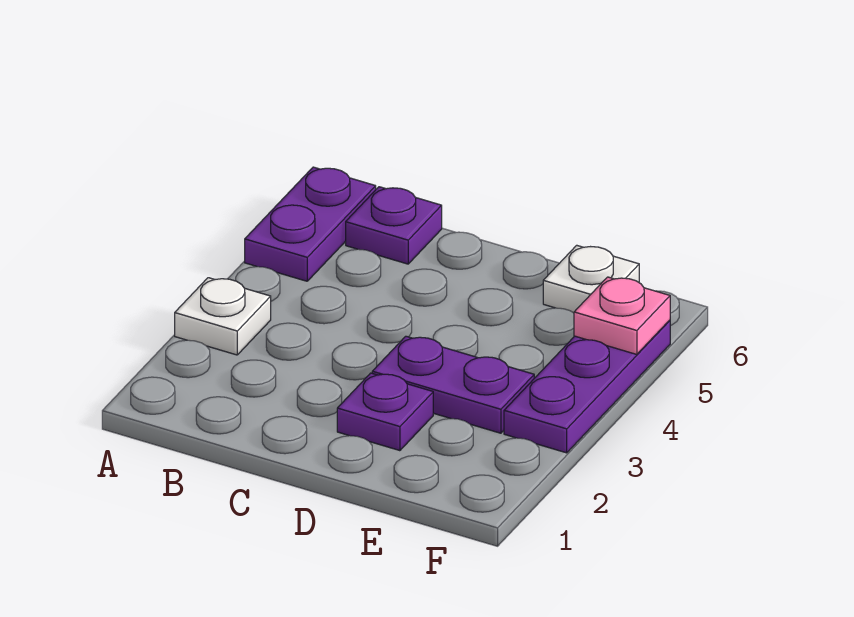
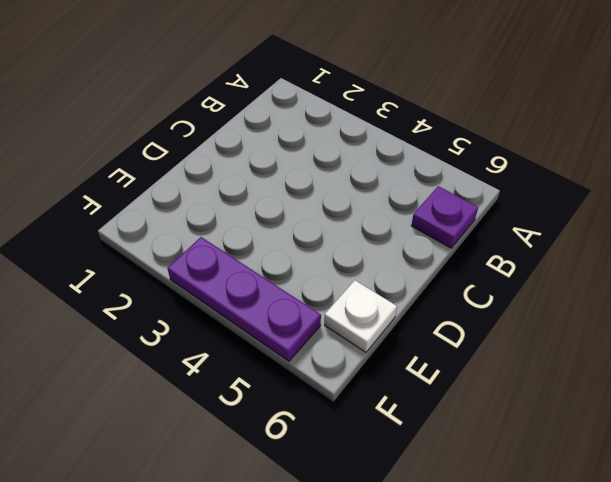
none -> white 1x1 plate [175,278,271,355]
none -> purple 1x2 plate [245,167,376,281]

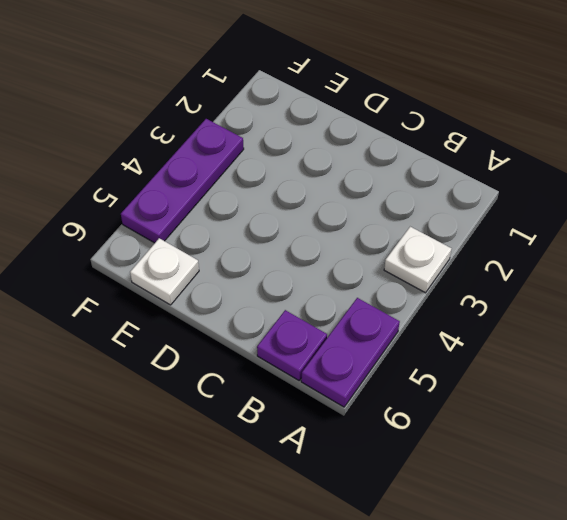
none -> purple 1x1 plate [337,373,433,451]
none -> purple 1x2 plate [372,336,534,433]

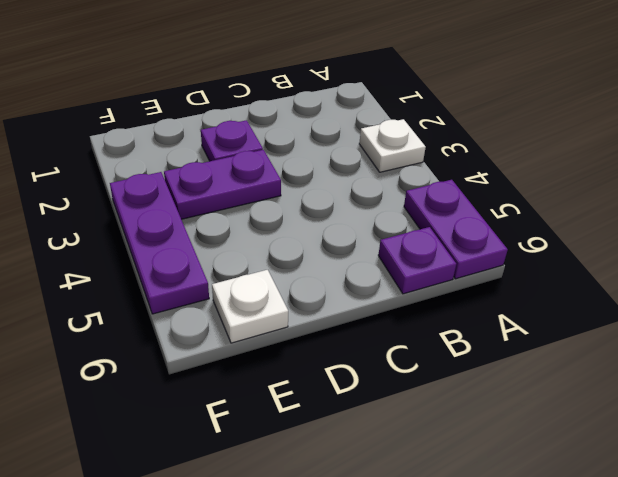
none -> pink 1x1 plate [574,277,670,354]

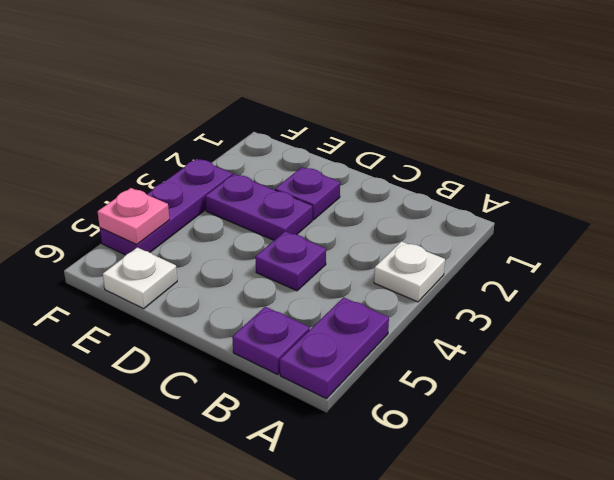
purple 1x1 plate [255,231,326,291] -> none

